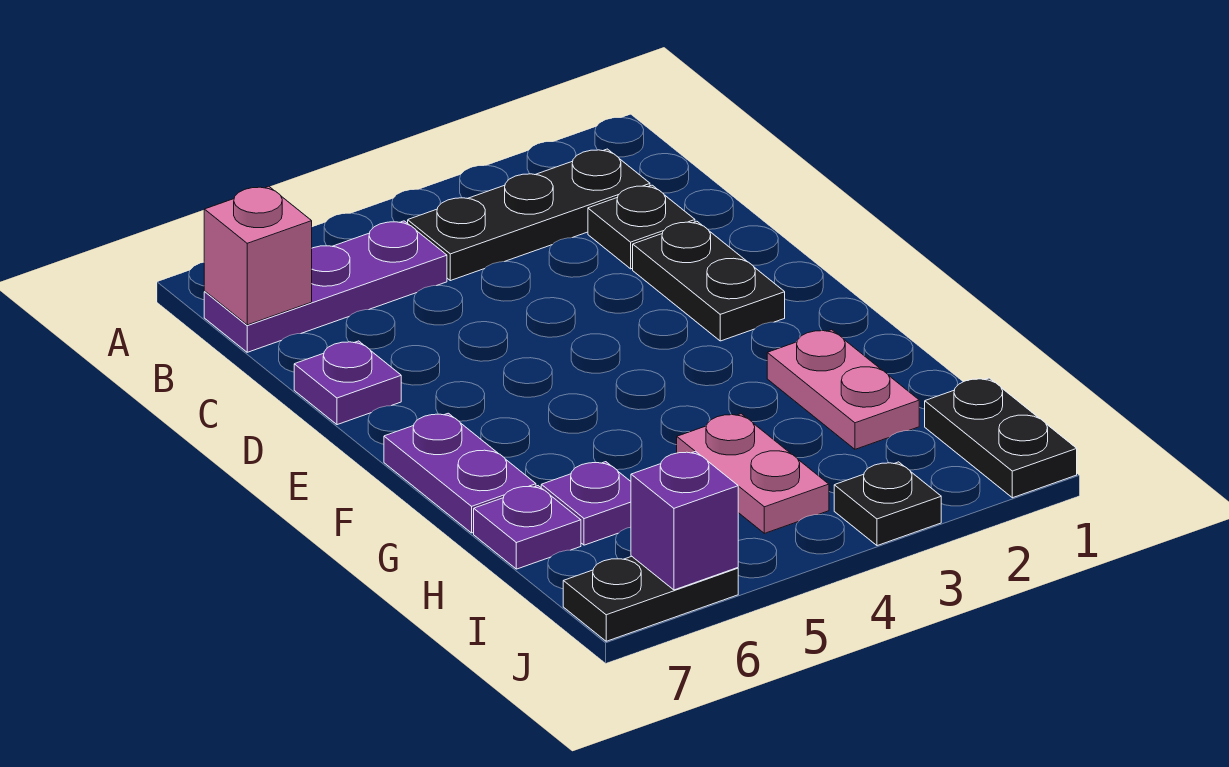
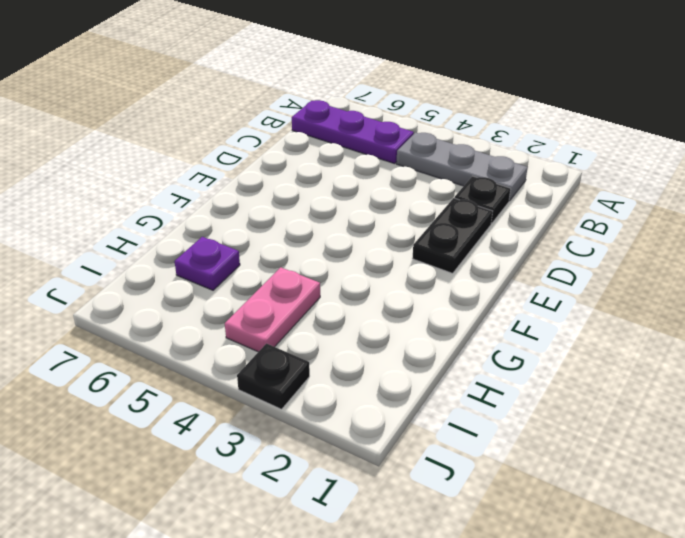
grey 1x3 plate [396,132,528,201] -> black 1x3 plate [408,149,650,281]
none -> purple 1x1 plate [294,341,401,425]
none -> purple 1x2 plate [384,413,536,533]
none -> pink 1x2 plate [767,330,919,449]

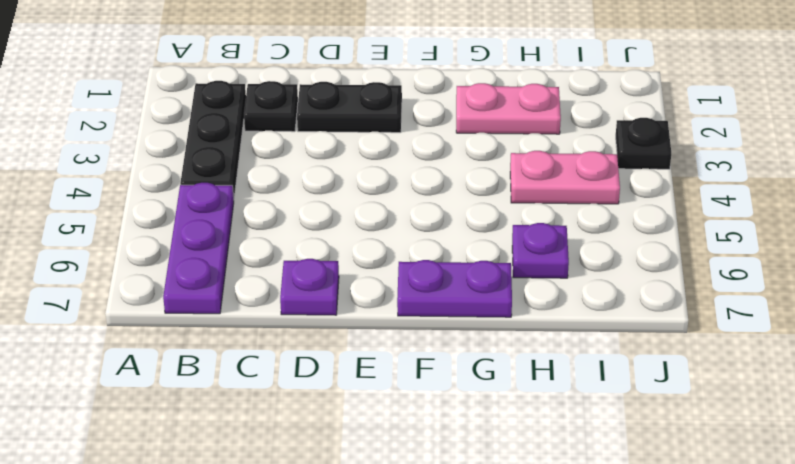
none -> purple 1x1 plate [474,486,581,569]
none -> black 1x2 plate [925,378,1077,498]
none -> black 1x2 plate [563,556,738,641]

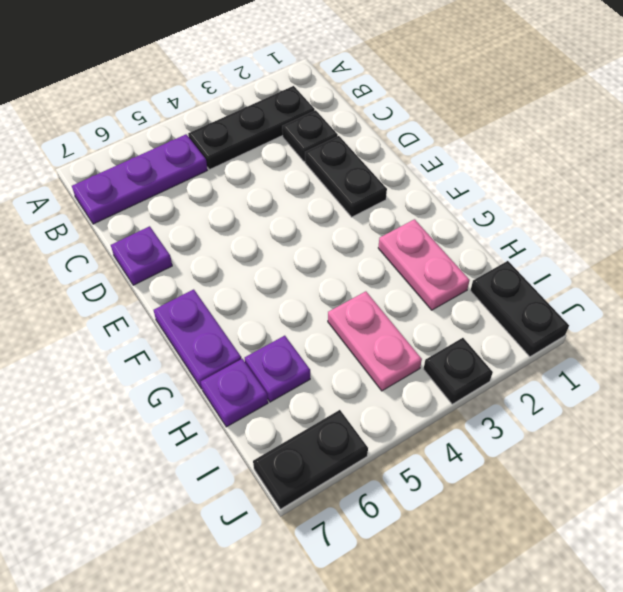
none -> pink 1x1 brick [204,186,312,325]
none -> purple 1x1 brick [631,451,738,590]

